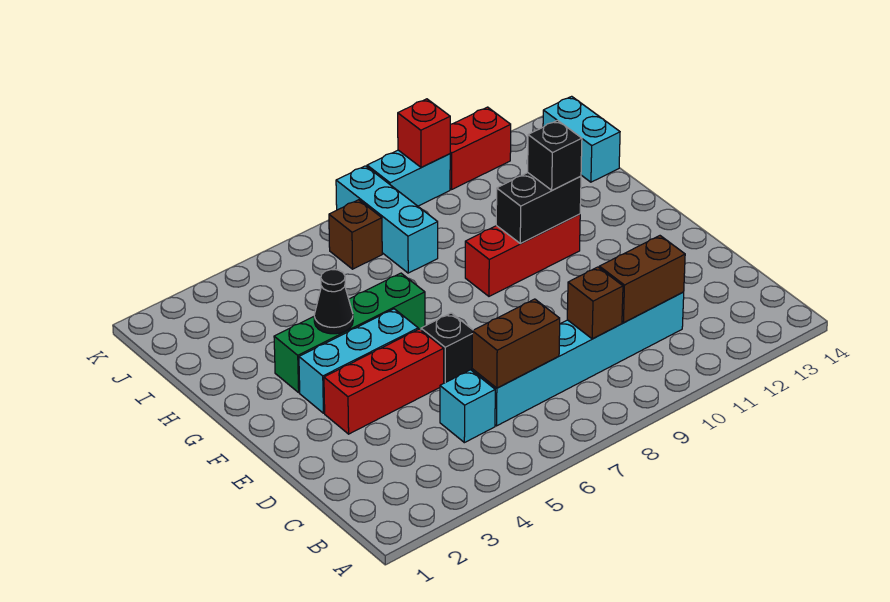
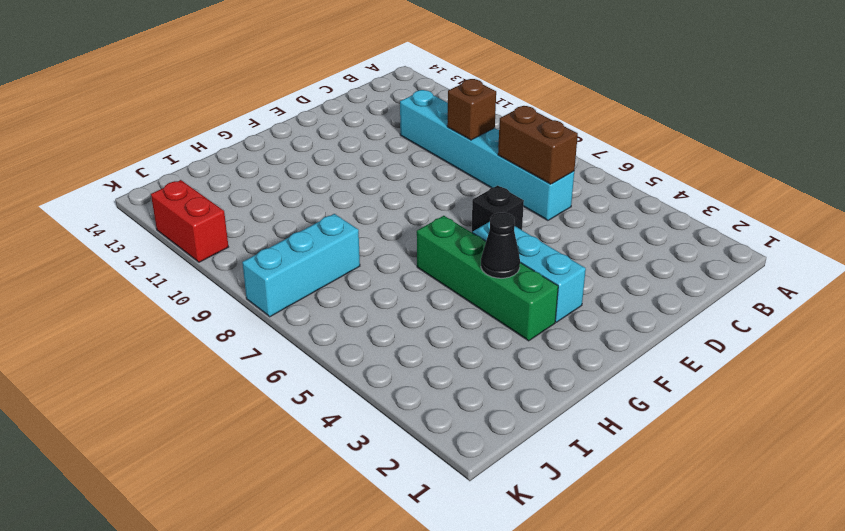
none -> cyan 1x1 brick [440,370,495,443]
none -> red 1x3 brick [324,329,444,434]
none -> red 1x3 brick [465,214,580,296]

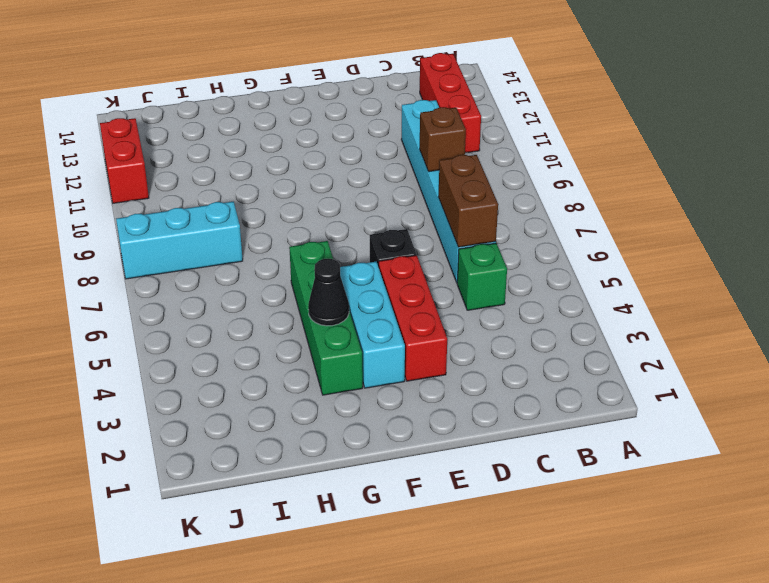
red 1x3 brick [420,53,481,153] -> red 1x3 brick moved to [465,214,580,296]
green 1x1 brick [457,243,507,310] -> cyan 1x1 brick [440,370,495,443]
none -> cyan 1x2 brick [543,96,620,182]
none -> brown 1x1 brick [329,200,382,269]
none -> cyan 1x2 brick [367,150,450,206]

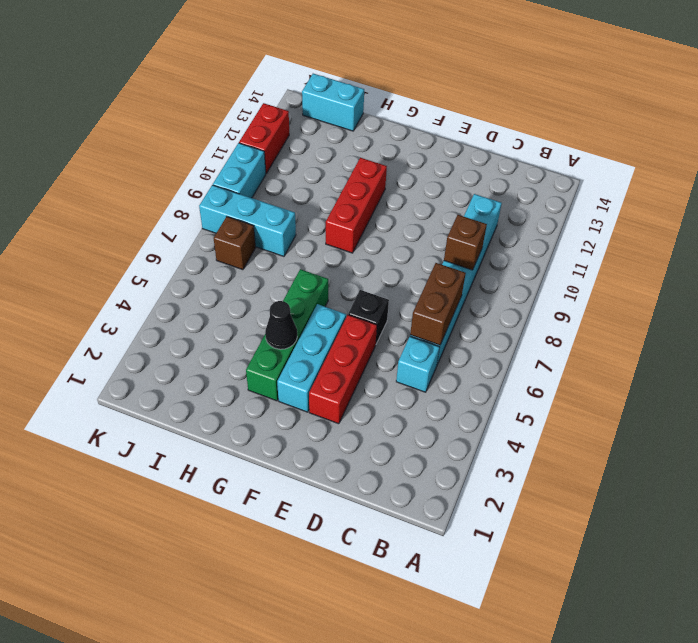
none -> brown 1x2 brick [599,236,685,323]
none -> black 1x2 brick [496,173,581,243]
none -> red 1x1 brick [398,99,450,167]

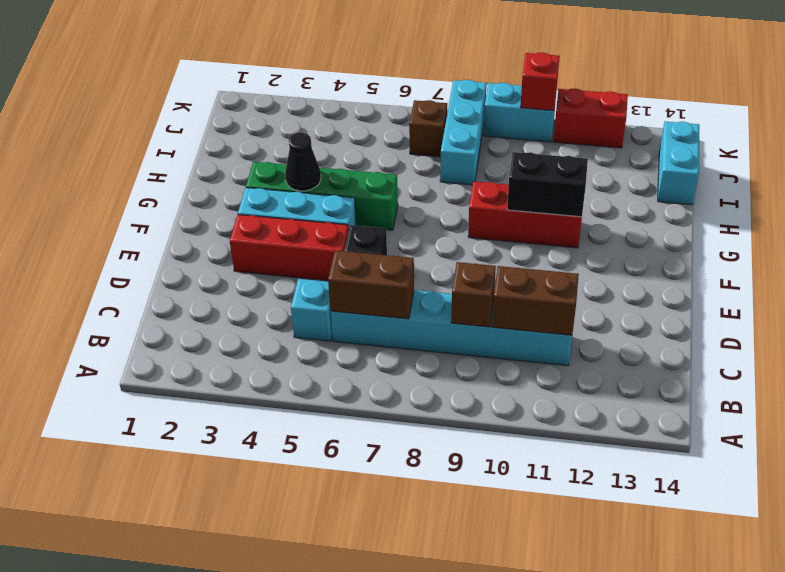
none -> black 1x1 brick [528,120,582,190]

